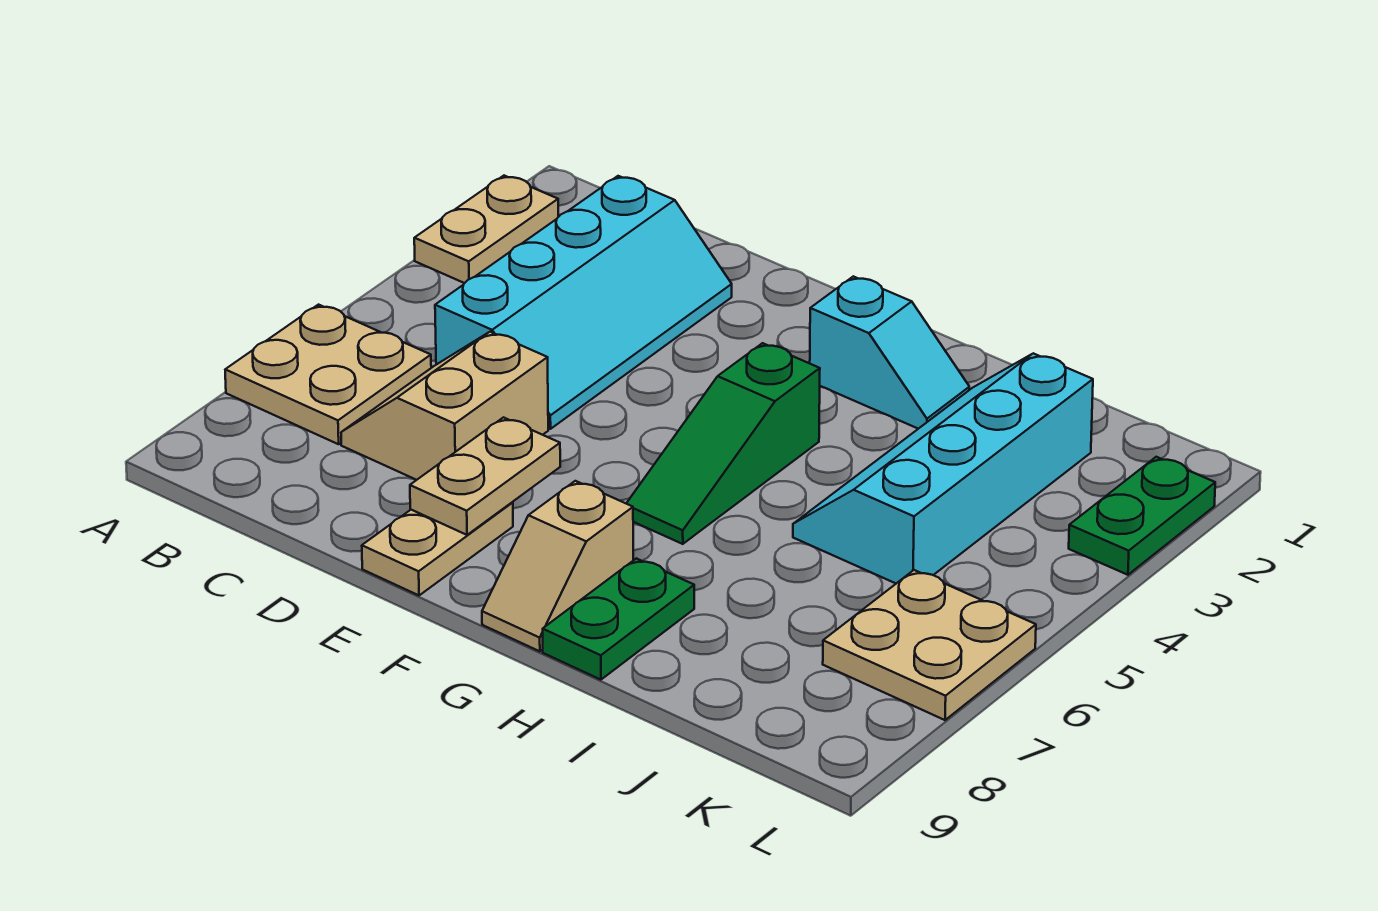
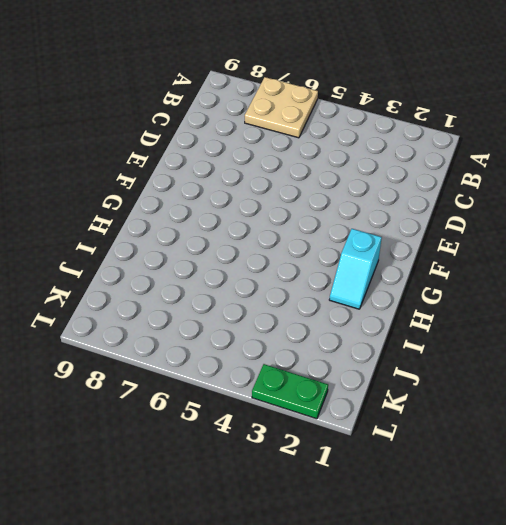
none -> tan 1x2 plate [414,176,558,283]
none -> cyan 2x4 slope [435,176,732,429]
none -> tan 2x2 slope [341,332,548,480]

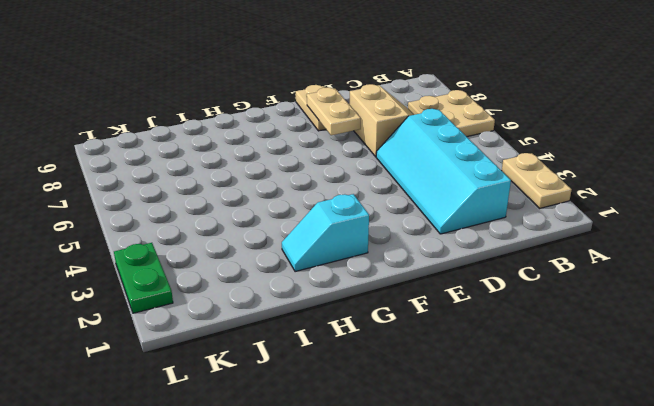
none -> green 1x3 slope [626,343,820,544]
none -> tan 1x2 slope [482,481,633,651]
none -> green 1x2 plate [543,558,694,680]

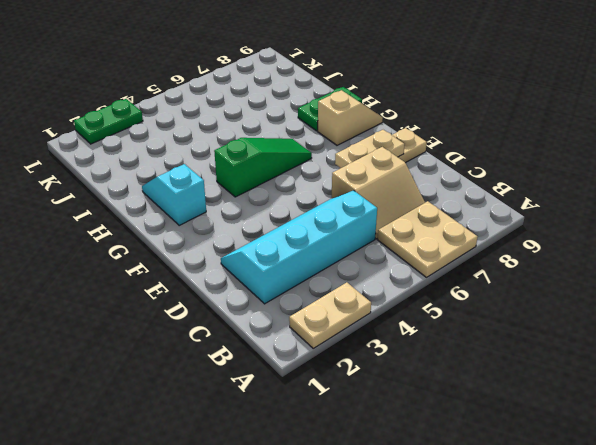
none -> cyan 2x4 slope [793,353,1093,583]
none -> tan 2x2 plate [823,570,1036,720]

